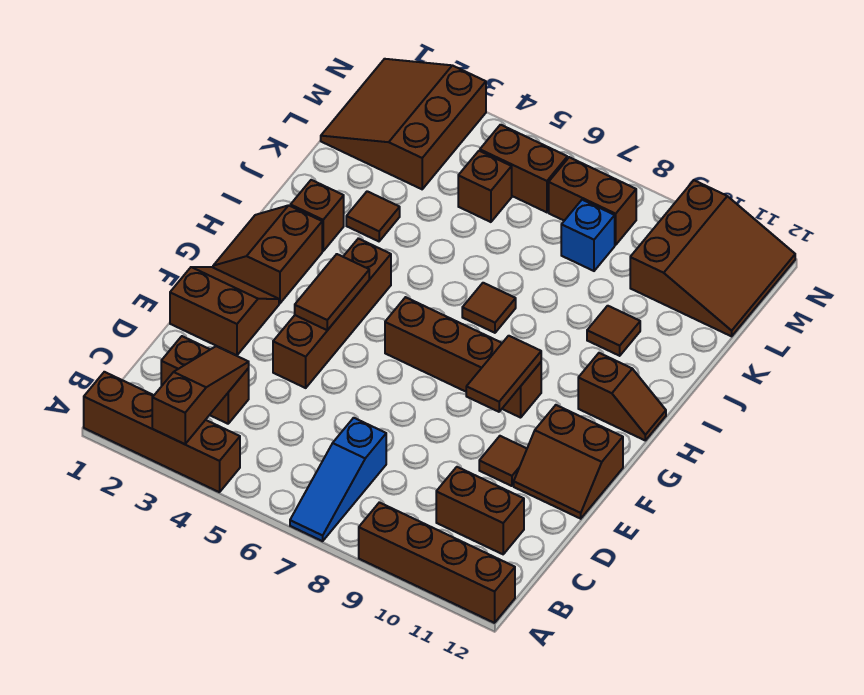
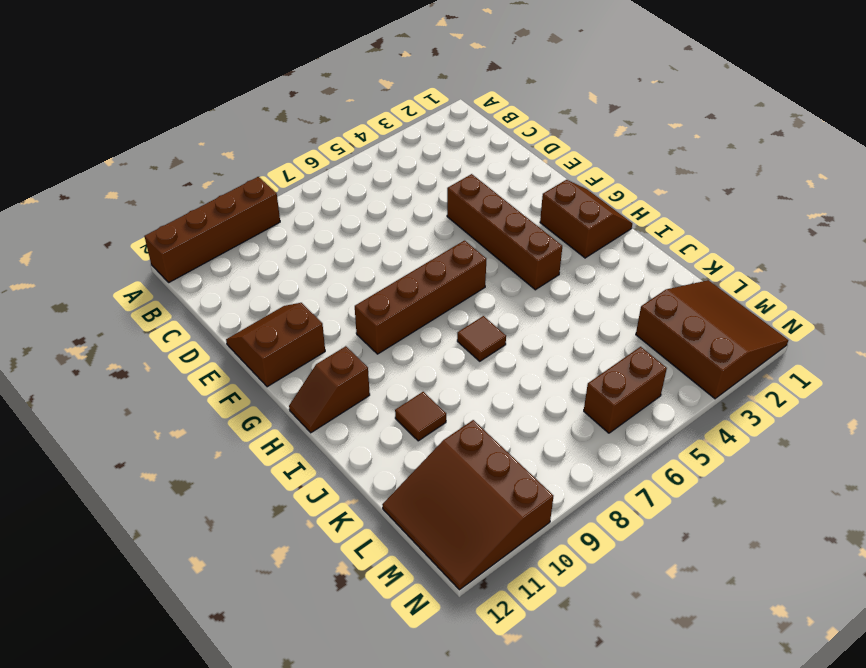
none -> brown 1x4 brick [84,372,240,492]
none -> blue 1x3 slope [290,418,386,541]
none -> brown 1x2 brick [161,336,249,424]

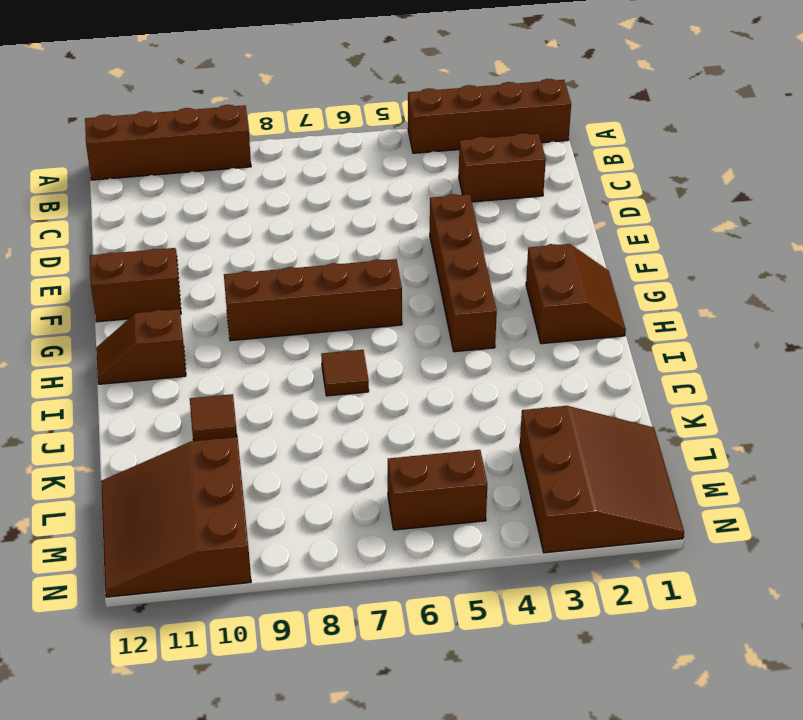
none -> blue 1x3 slope [290,418,386,541]
none -> brown 1x2 brick [436,467,524,554]
none -> brown 2x2 slope [170,267,279,356]

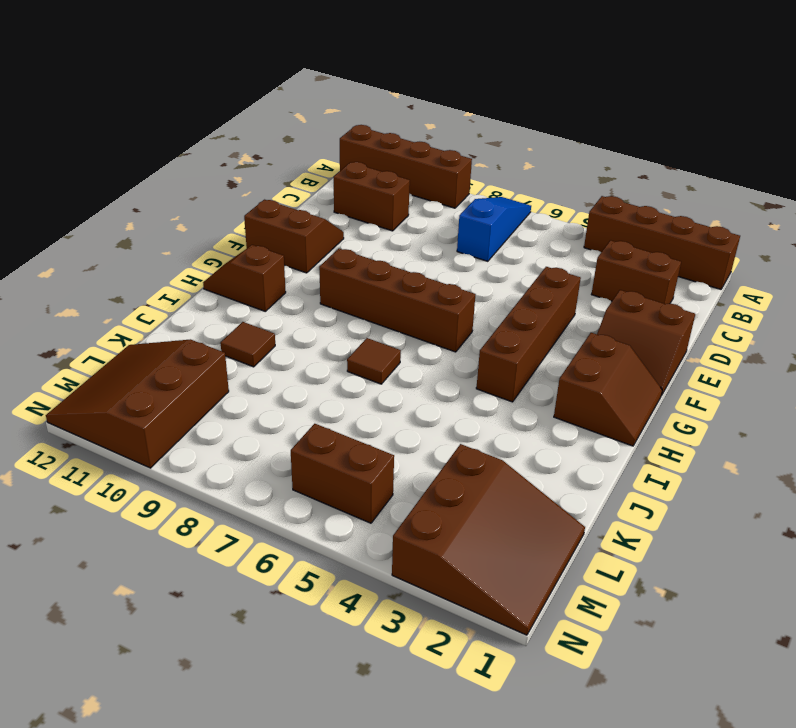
none -> brown 1x1 tile [479,436,527,486]
none -> brown 1x1 brick [291,180,344,251]
none -> brown 1x1 tile [346,191,400,241]

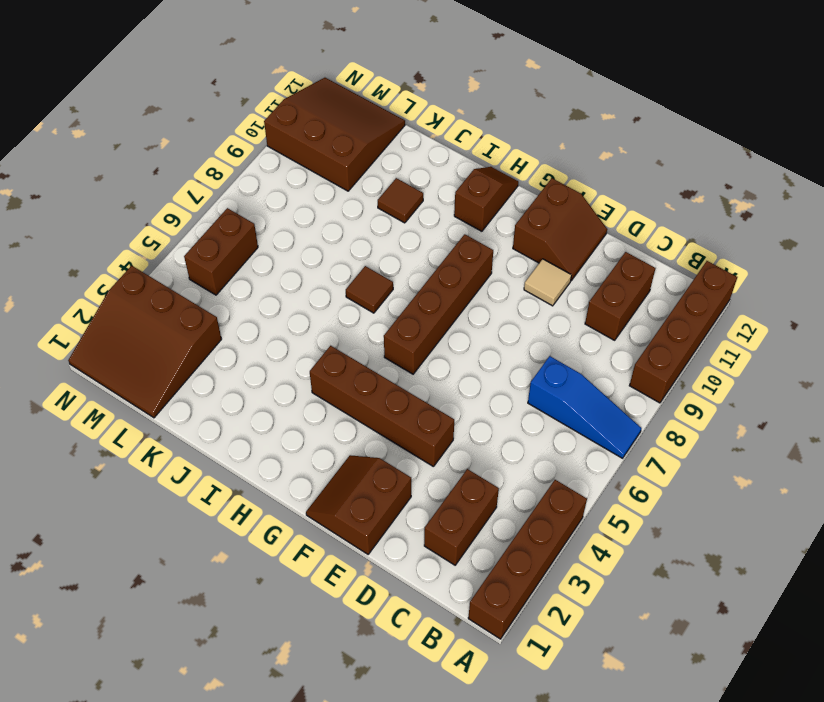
tan 1x1 tile [524,259,572,306] -> brown 1x1 tile [479,436,527,486]
none -> brown 2x2 slope [213,205,322,303]
none -> brown 1x1 brick [291,180,344,251]
none -> brown 1x1 tile [346,191,400,241]

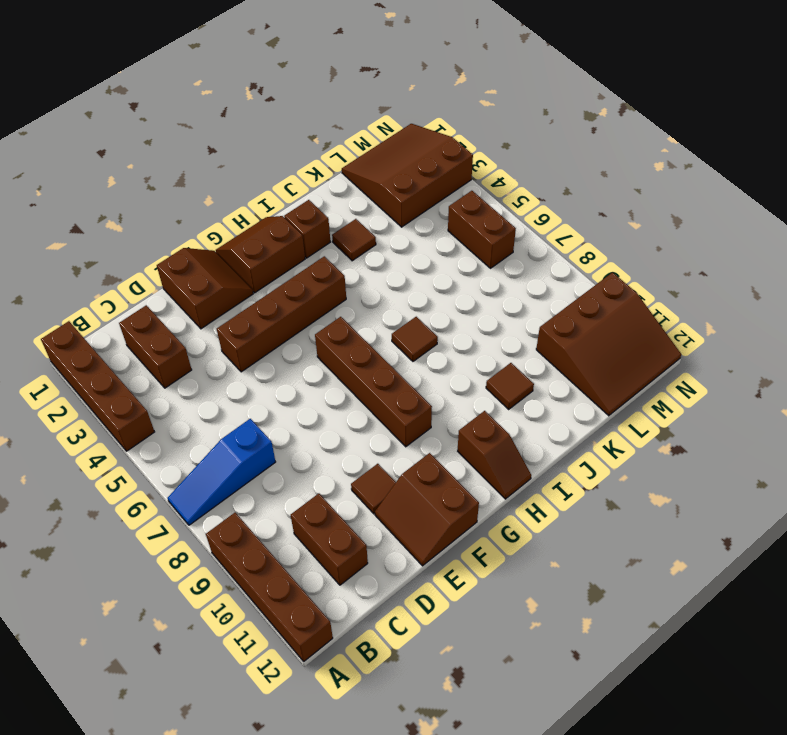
none -> brown 1x1 brick [458,151,512,222]
none -> blue 1x1 brick [561,200,615,271]
none -> brown 1x2 brick [549,157,636,245]

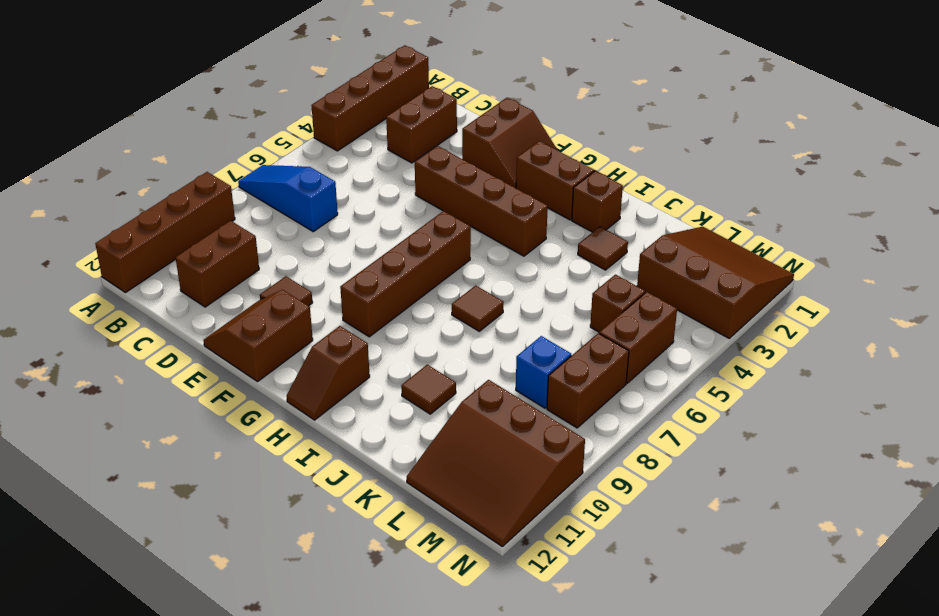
none -> brown 1x3 slope [152,346,249,444]
none -> brown 1x2 tile [295,254,369,330]
none -> brown 1x2 tile [466,336,541,412]

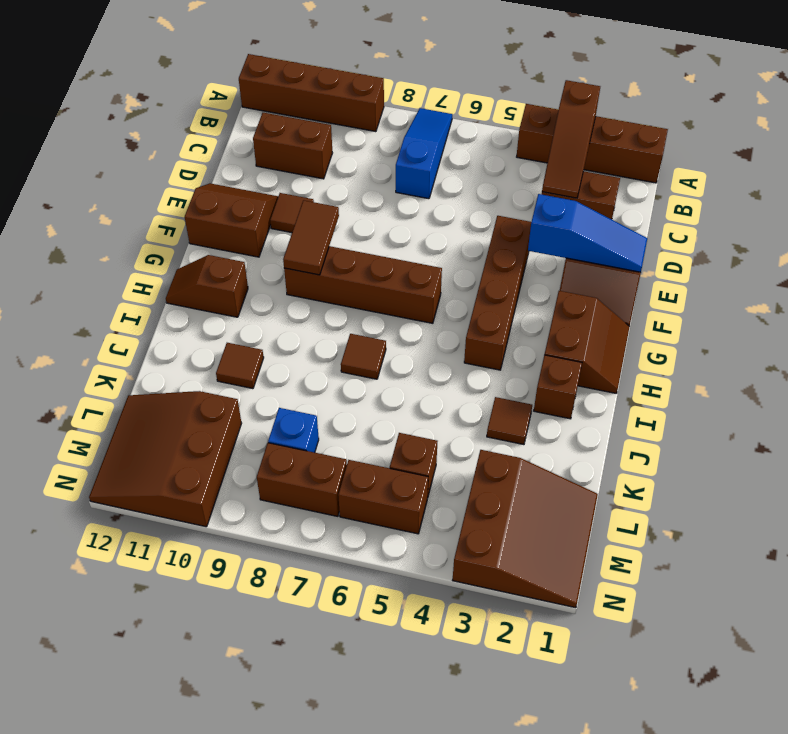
blue 1x3 slope [528,194,647,272] -> none
none -> brown 1x2 tile [295,254,369,330]

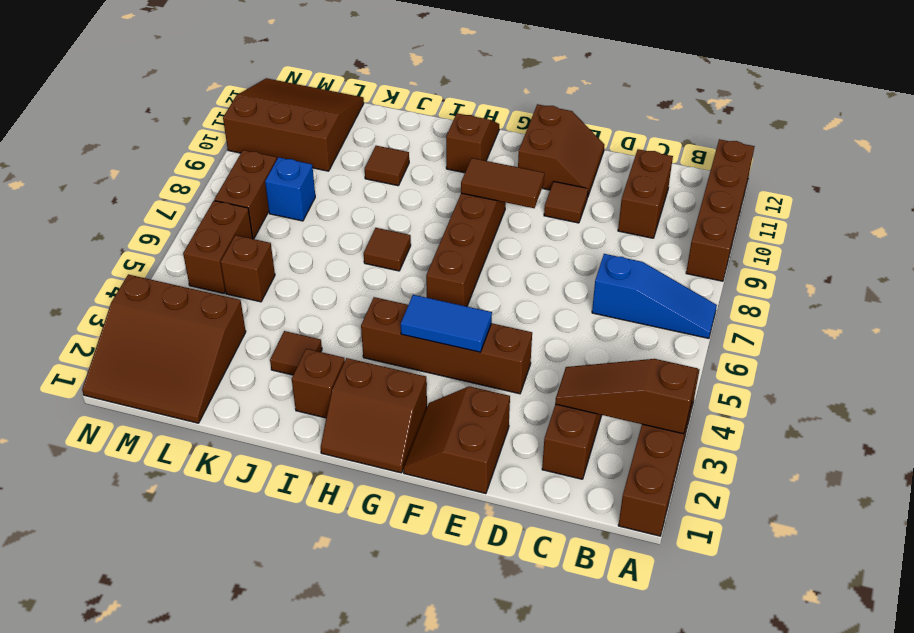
blue 1x2 tile [401,295,492,352] -> brown 1x2 tile [295,254,369,330]

